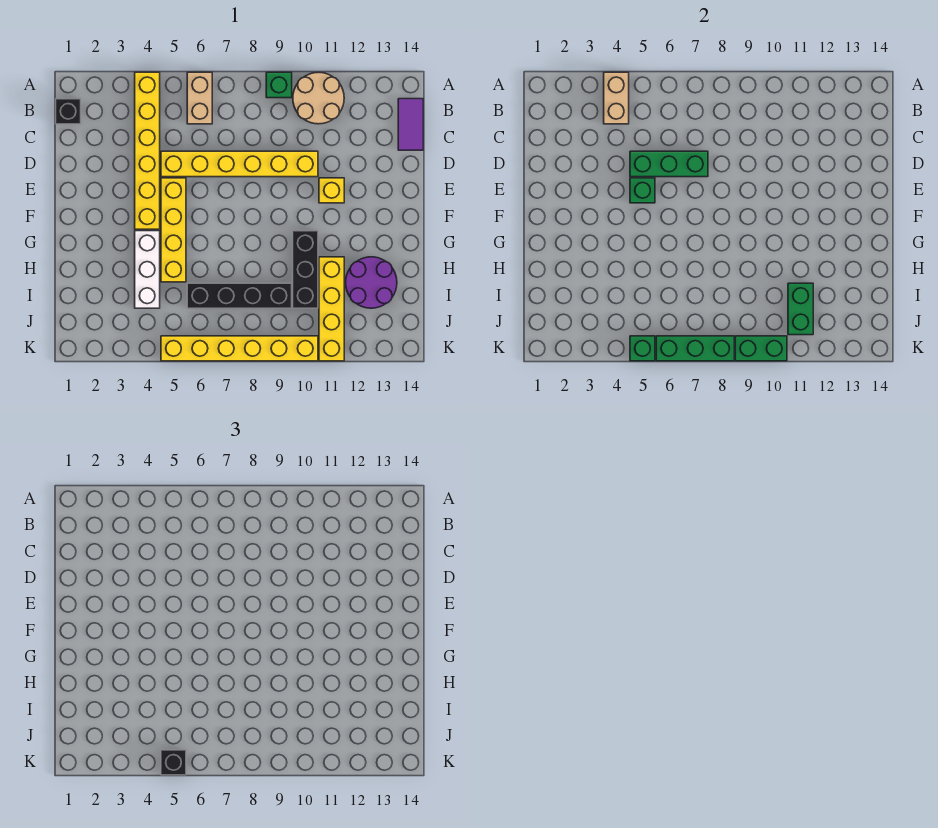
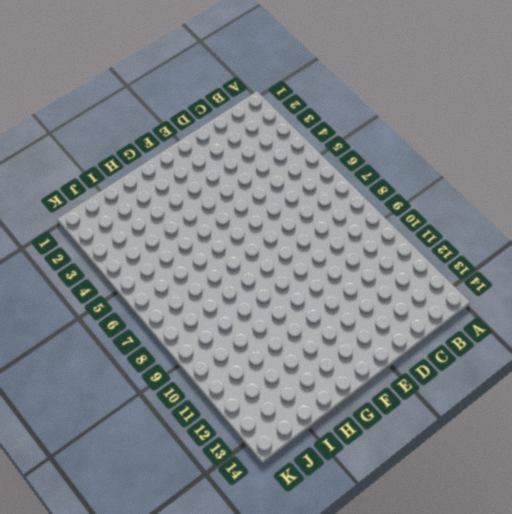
none -> yellow 1x6 brick [135,72,160,229]
none -> tan 1x2 brick [187,72,212,124]
none -> green 1x1 brick [266,72,292,98]

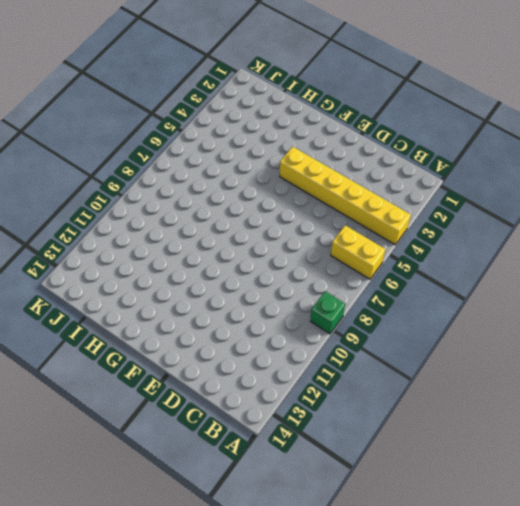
yellow 1x2 brick [331,225,385,279] -> tan 1x2 brick [187,72,212,124]
none -> tan 2x2 round brick [293,72,344,124]
none -> black 1x1 brick [56,99,81,124]
none -> purple 1x2 tile [398,99,423,150]

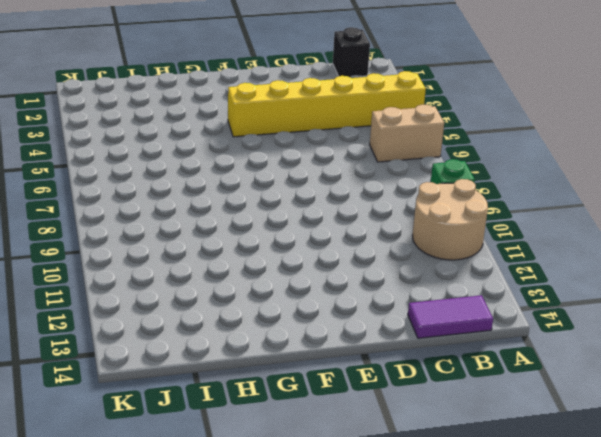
none -> yellow 1x6 brick [161,151,318,177]
none -> yellow 1x4 brick [161,178,186,282]
none -> yellow 1x1 brick [319,178,344,203]

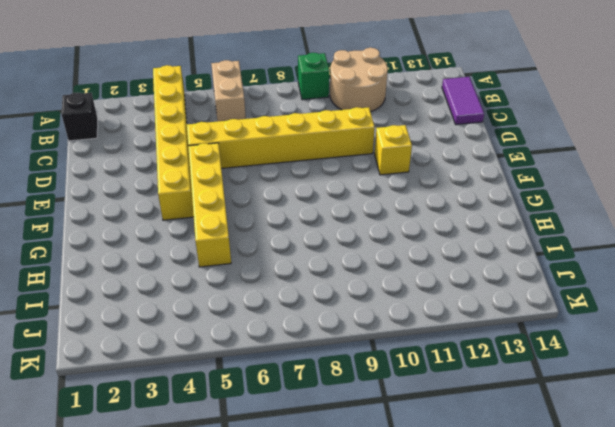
none -> white 1x3 brick [135,231,160,308]
none -> black 1x3 brick [293,231,318,308]
none -> yellow 1x4 brick [319,257,344,361]

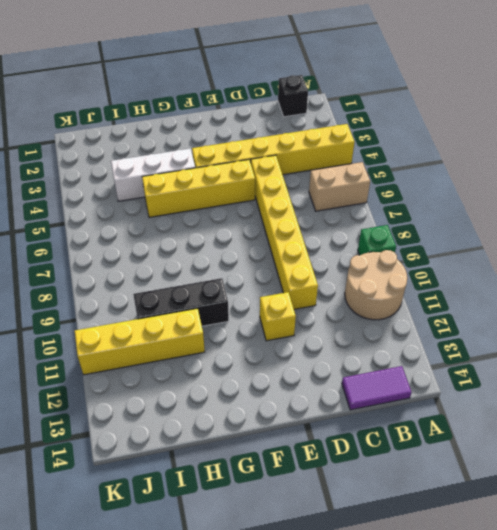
none -> purple 2x2 round brick [346,257,397,308]
none -> black 1x4 brick [187,283,292,308]
none -> yellow 1x6 brick [161,336,318,361]

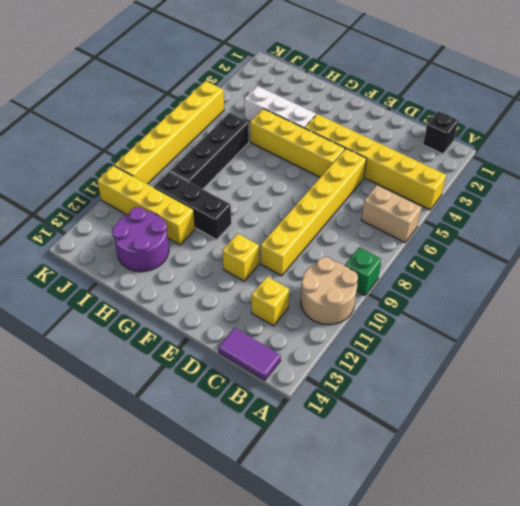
yellow 1x1 brick [252,277,289,326] -> none
none -> tan 1x2 brick [604,72,629,124]
none -> green 1x3 brick [630,151,708,177]
none -> green 1x1 brick [630,178,655,203]

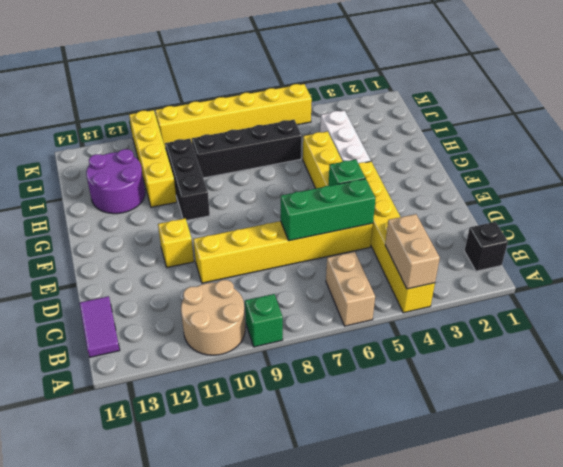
none -> green 1x2 brick [788,283,813,335]
none -> green 1x1 brick [630,336,655,361]
none -> green 1x3 brick [656,336,734,361]

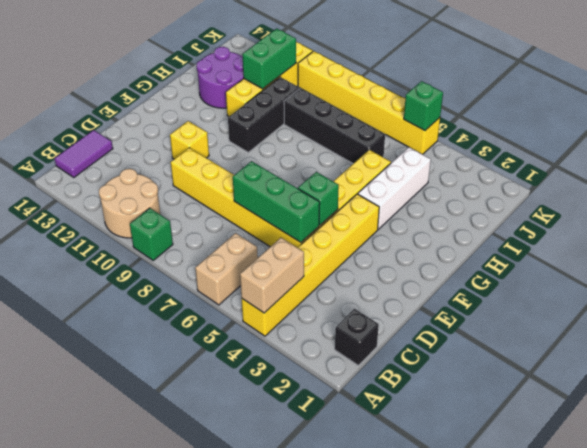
none -> green 1x3 brick [656,336,734,361]
none -> green 1x2 brick [735,336,787,361]
none -> black 1x1 brick [161,750,186,775]

